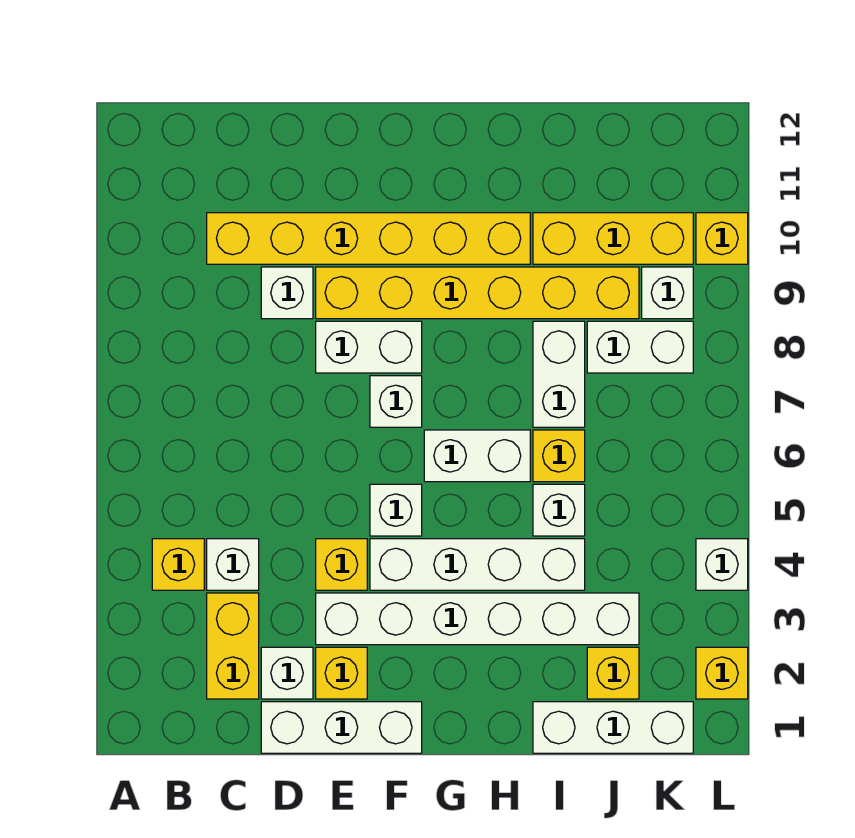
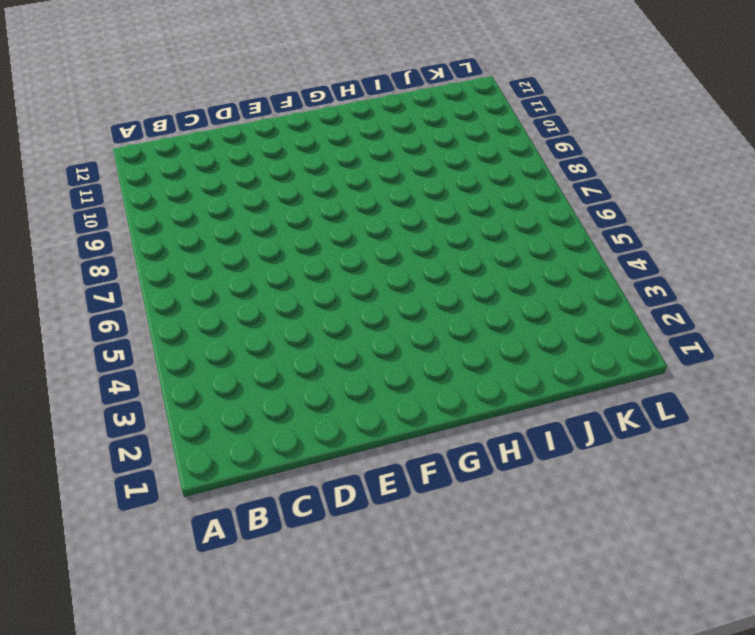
none -> yellow 1x1 brick [152,539,204,590]
none -> yellow 1x2 brick [207,593,259,699]
none -> white 1x1 brick [207,539,259,590]

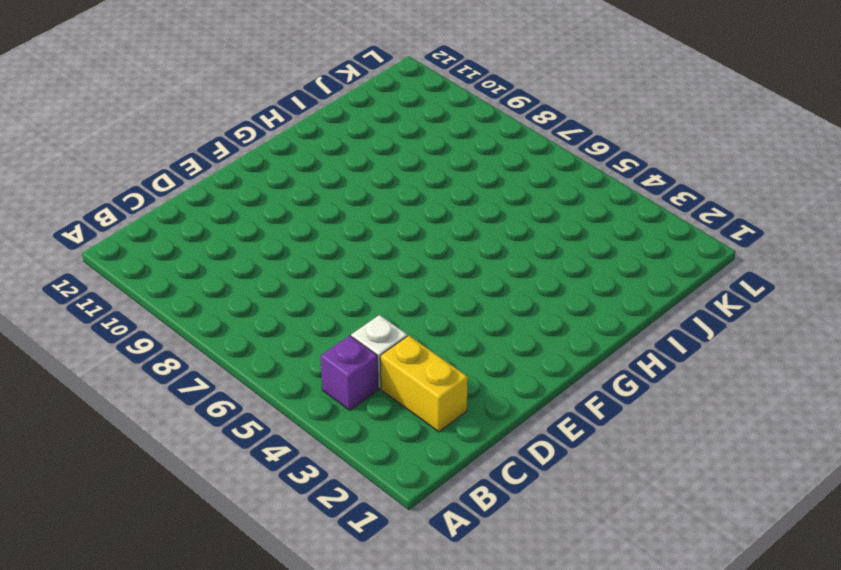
purple 1x1 brick [321,336,378,410] -> yellow 1x1 brick [152,539,204,590]
none -> yellow 1x6 brick [207,213,530,264]
none -> white 1x3 brick [261,702,422,753]
none -> white 1x1 brick [261,647,313,699]

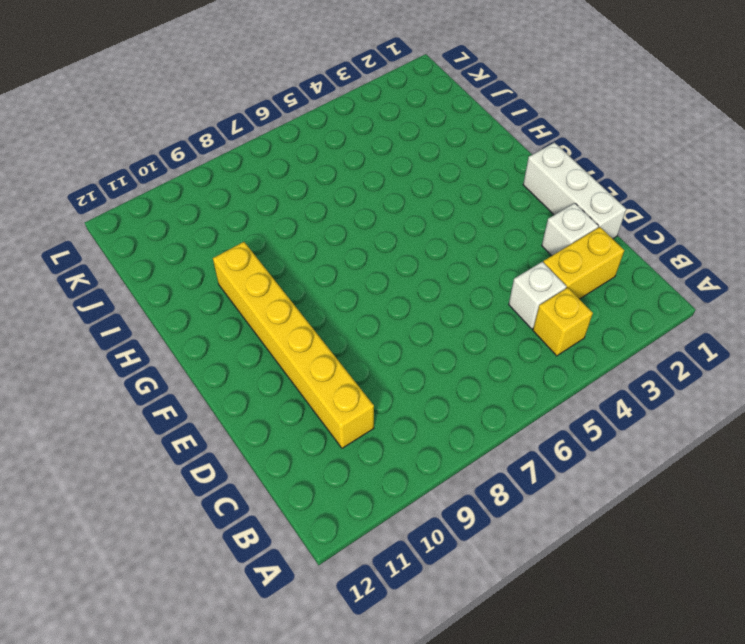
none -> white 1x1 brick [261,267,313,319]
none -> yellow 1x1 brick [316,647,367,699]
none -> white 1x6 brick [316,593,639,645]

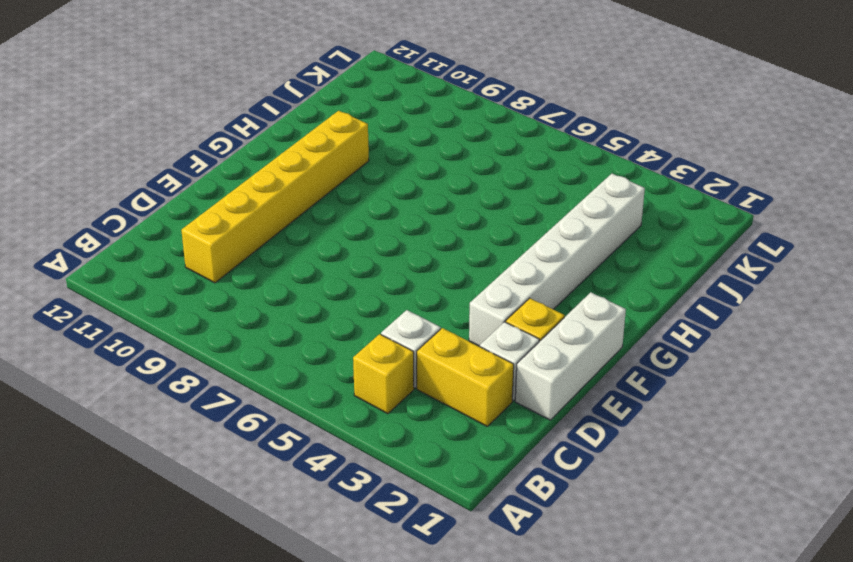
none -> white 1x1 brick [261,267,313,319]
none -> yellow 1x1 brick [316,539,367,590]
none -> white 1x2 brick [316,321,422,373]

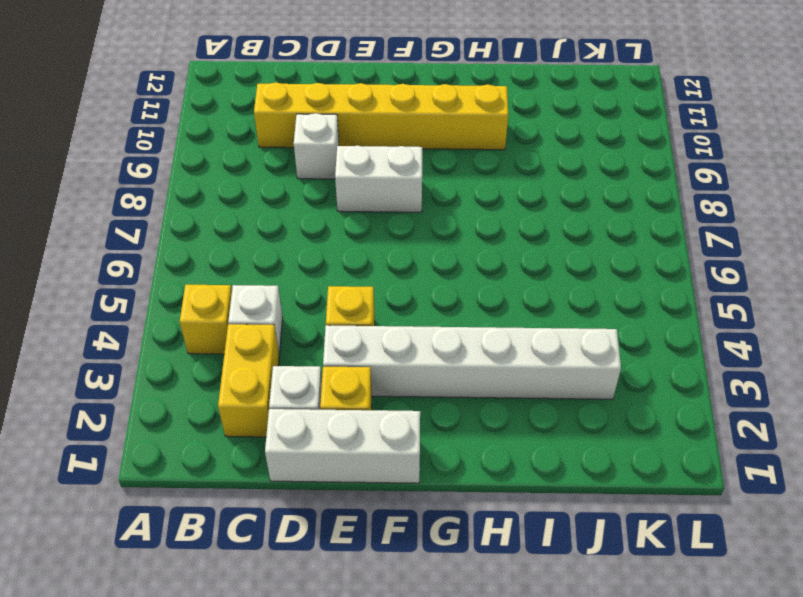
none -> yellow 1x6 brick [316,267,639,319]
none -> white 1x4 brick [370,539,585,590]
none -> white 1x1 brick [370,484,422,536]

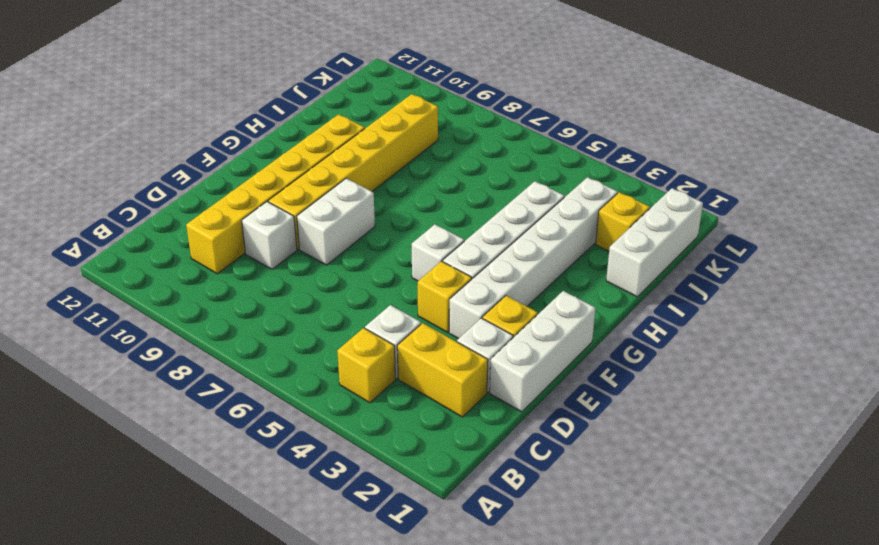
none -> white 1x1 brick [370,376,422,427]
none -> white 1x2 brick [424,430,530,482]
none -> white 1x1 brick [533,484,585,536]

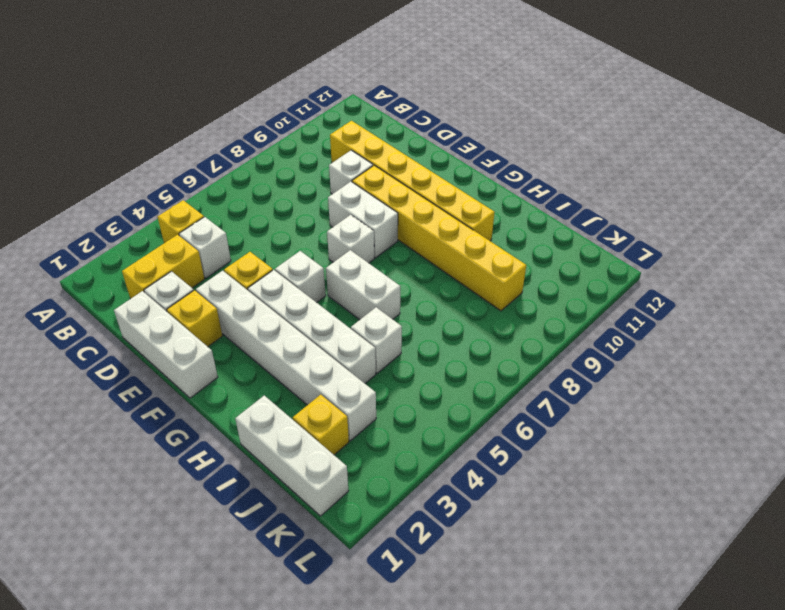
none -> yellow 1x1 brick [533,430,585,482]
none -> white 1x2 brick [533,321,585,427]
none -> yellow 1x3 brick [533,213,693,264]

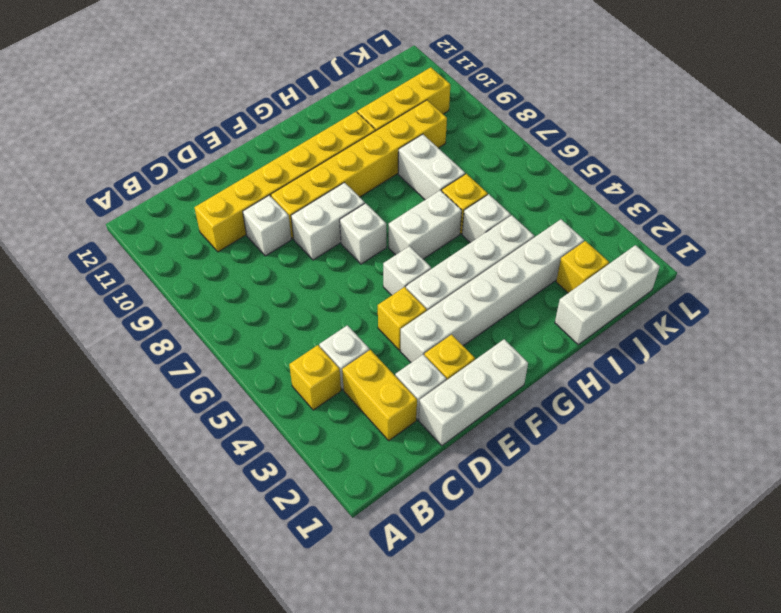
none -> white 1x2 brick [587,321,693,373]
none -> white 1x1 brick [642,267,693,319]
none -> yellow 1x1 brick [696,647,748,699]

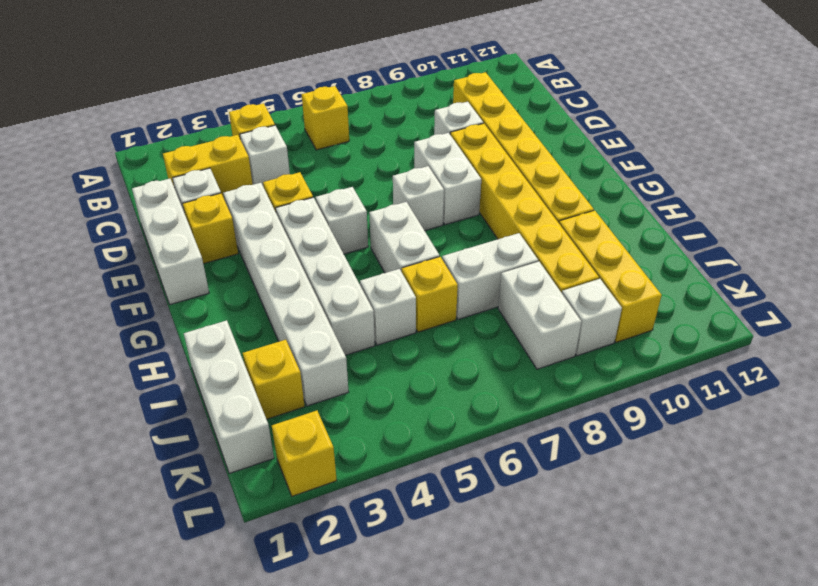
yellow 1x1 brick [302,86,349,150] -> yellow 1x1 brick moved to [696,213,748,264]
none -> white 1x1 brick [696,539,748,590]

